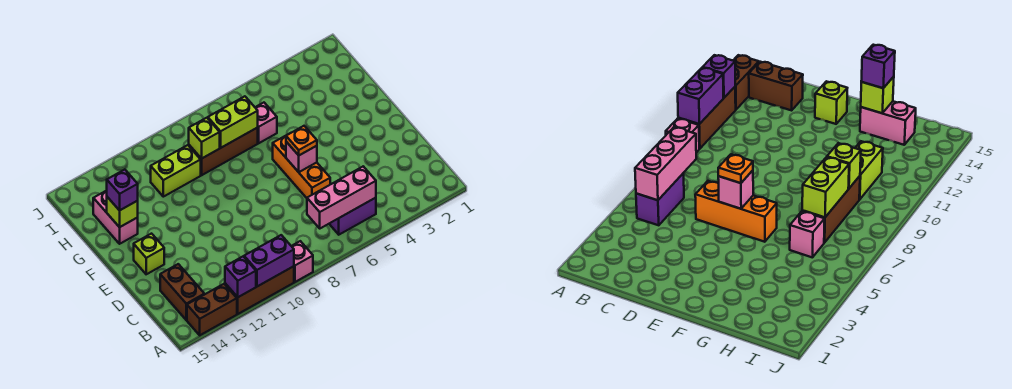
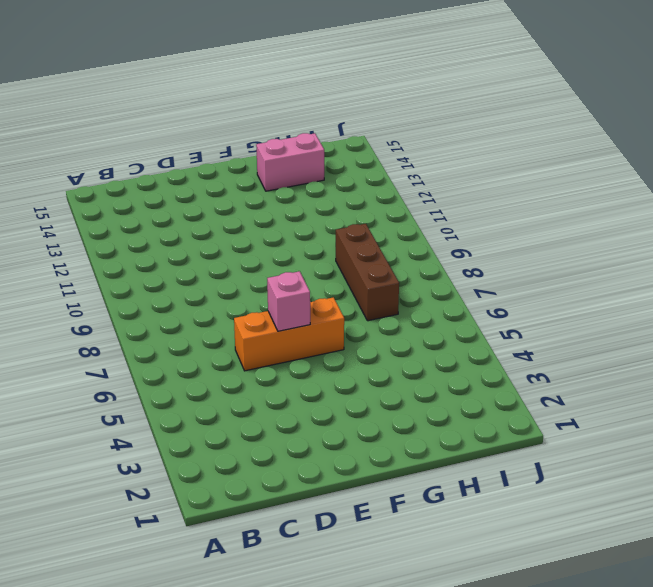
none -> pink 1x1 brick [292,241,313,282]
none -> brown 1x3 brick [225,266,294,314]
none -> brown 1x2 brick [187,284,237,335]

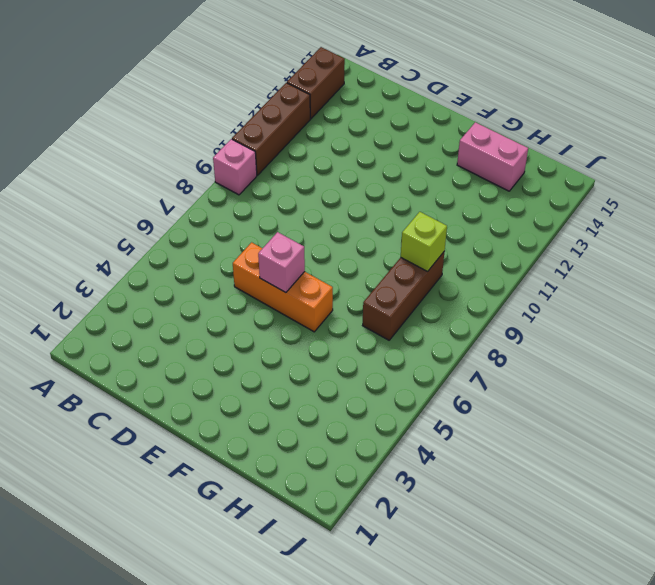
none -> purple 1x2 brick [329,198,376,235]
none -> brown 1x2 brick [160,264,204,320]
none -> lime 1x1 brick [134,234,164,274]

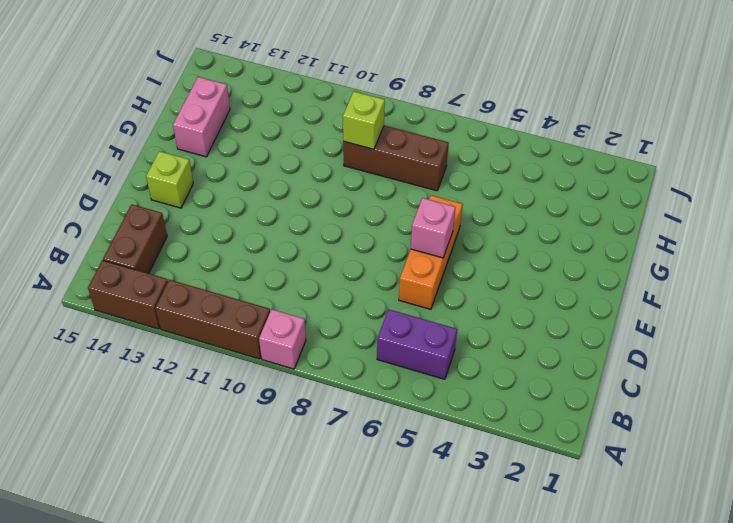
none -> pink 1x1 brick [255,103,277,143]
none -> lime 1x2 brick [151,145,201,197]
none -> purple 1x2 brick [244,235,294,286]

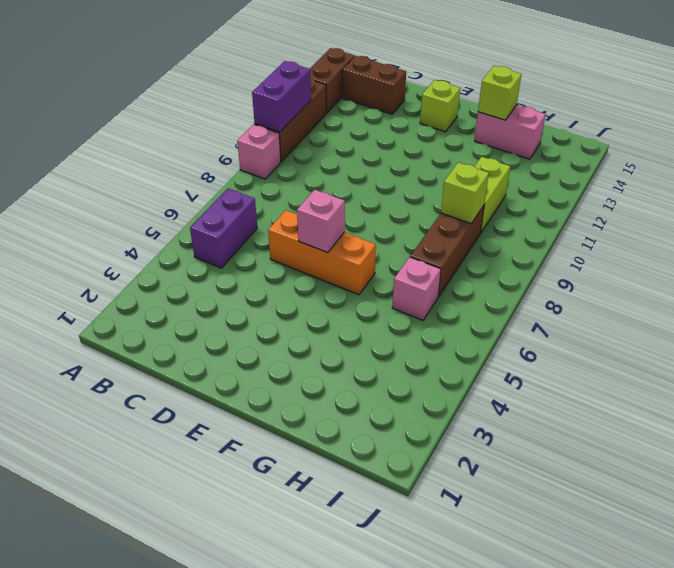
none -> purple 1x1 brick [225,257,256,297]
none -> pink 1x3 brick [307,166,376,228]
none -> lime 1x2 brick [208,96,258,148]

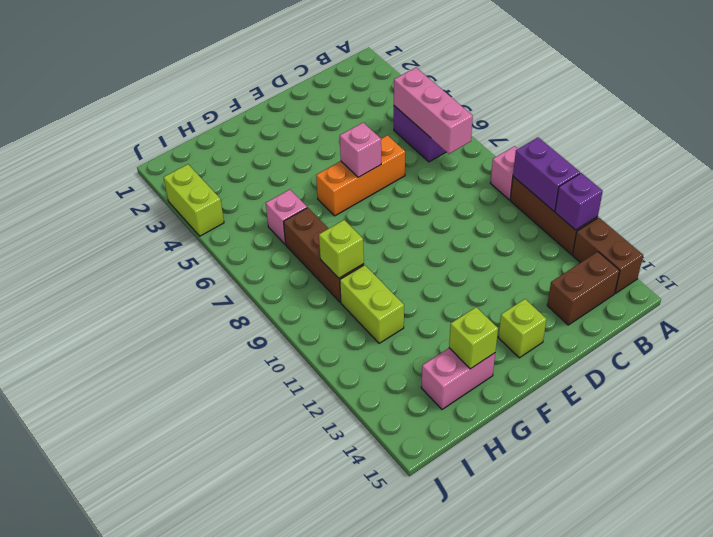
lime 1x2 brick [164,164,224,236] -> lime 1x2 brick moved to [208,96,258,148]
none -> orange 1x1 plate [286,126,317,155]
none -> purple 1x1 brick [107,170,138,211]

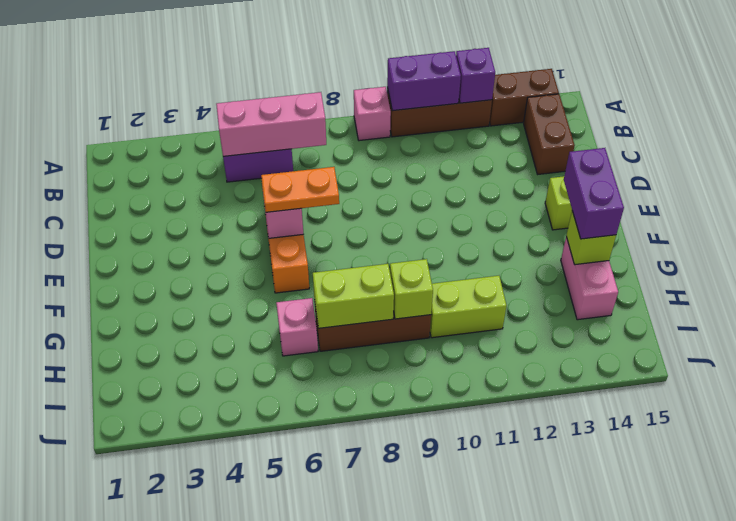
orange 1x2 plate [261,167,339,212] -> orange 1x1 plate [286,126,317,155]
purple 1x2 brick [564,148,624,239] -> purple 1x1 brick [107,170,138,211]

